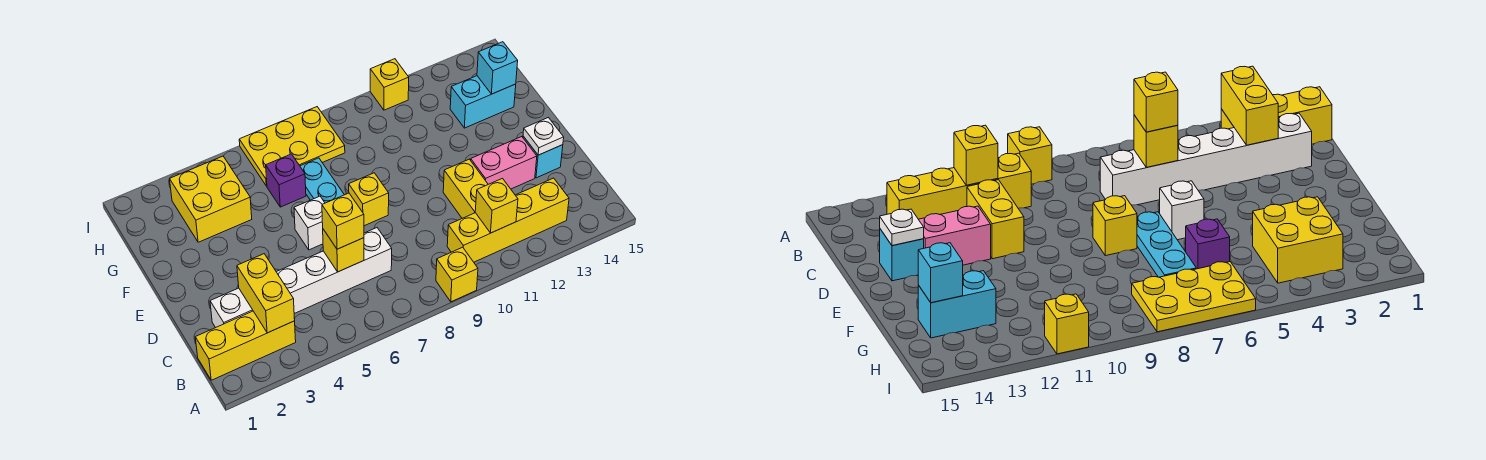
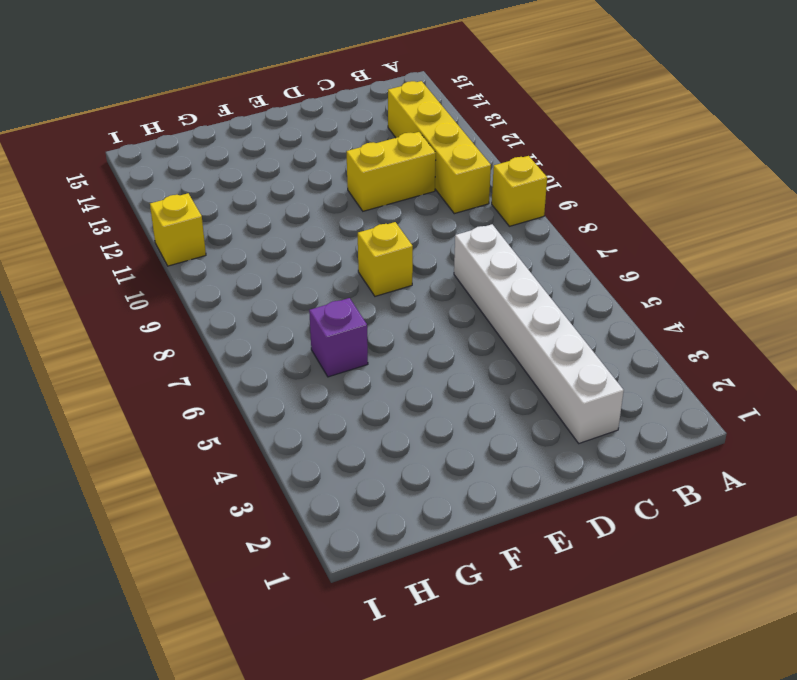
none -> yellow 1x3 brick [195,311,296,380]
none -> pink 1x2 brick [471,137,537,189]
none -> cyan 1x1 brick [523,136,563,178]

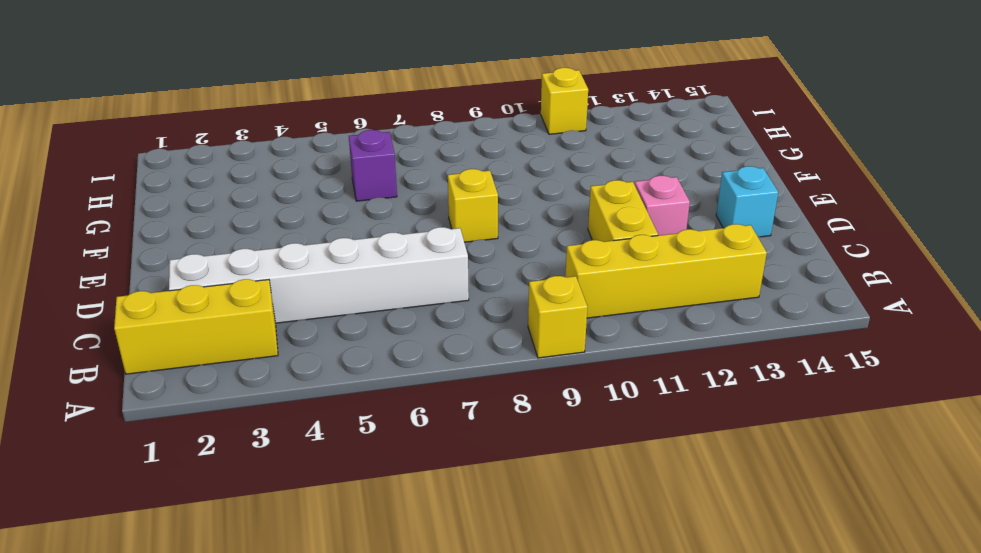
pink 1x1 brick [635,176,690,236] -> pink 1x2 brick [471,137,537,189]
none -> white 1x1 brick [294,196,325,250]
none -> cyan 1x3 plate [300,158,344,203]
none -> yellow 2x2 brick [170,156,252,242]

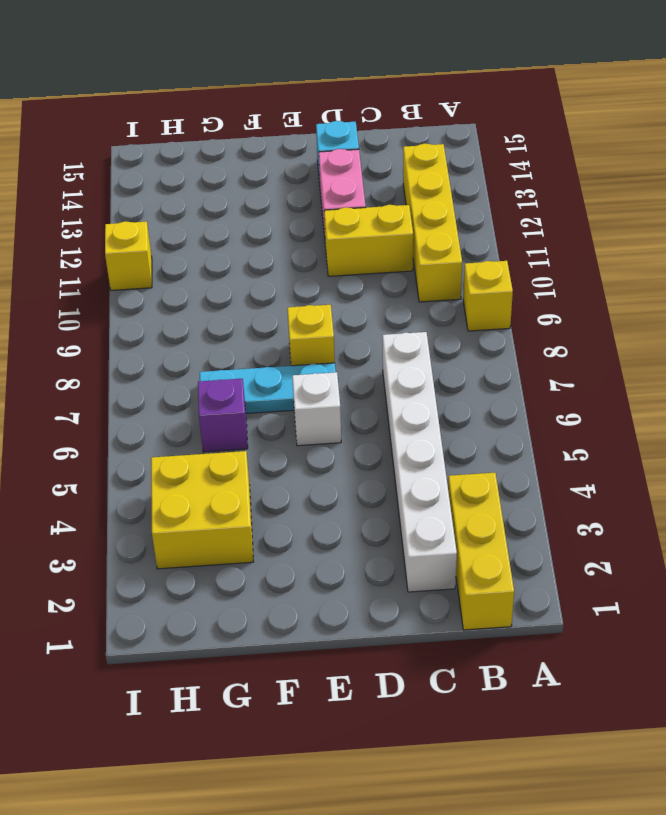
none -> cyan 1x2 brick [450,76,516,128]
none -> yellow 2x3 plate [239,107,345,186]
none -> yellow 1x2 brick [237,254,295,333]

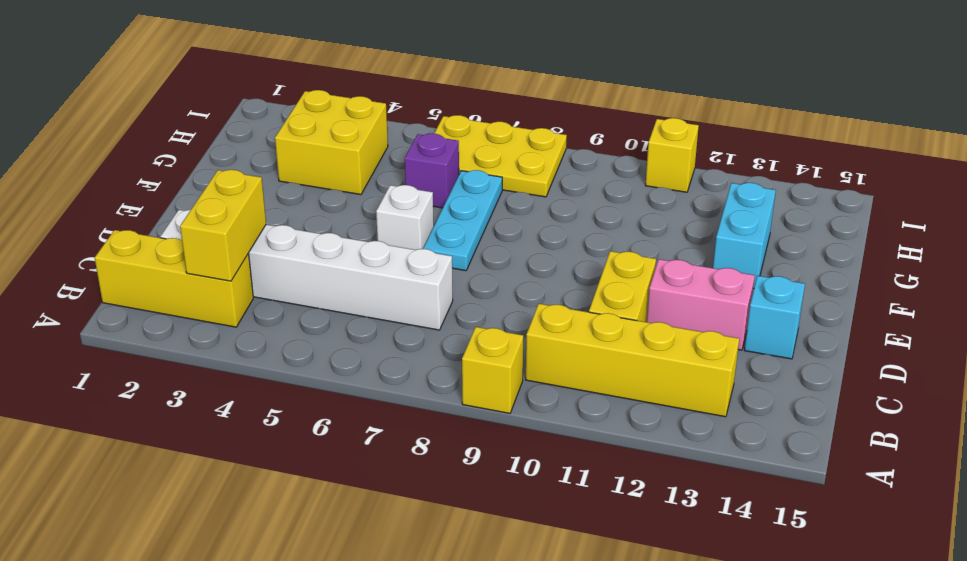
cyan 1x2 brick [713,183,776,289] -> cyan 1x2 brick turned to [450,76,516,128]
none -> yellow 1x1 brick [349,173,389,226]
none -> yellow 1x1 brick [475,178,518,233]
none -> yellow 1x1 brick [323,229,364,272]

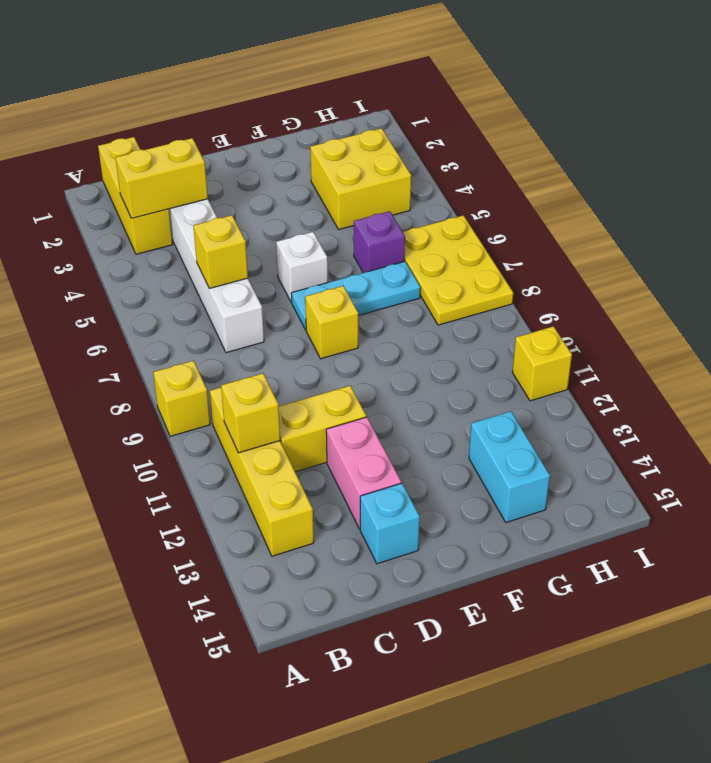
none -> white 1x1 plate [523,118,564,155]
none -> cyan 1x1 brick [477,42,518,94]
none -> yellow 1x1 brick [322,193,364,249]

